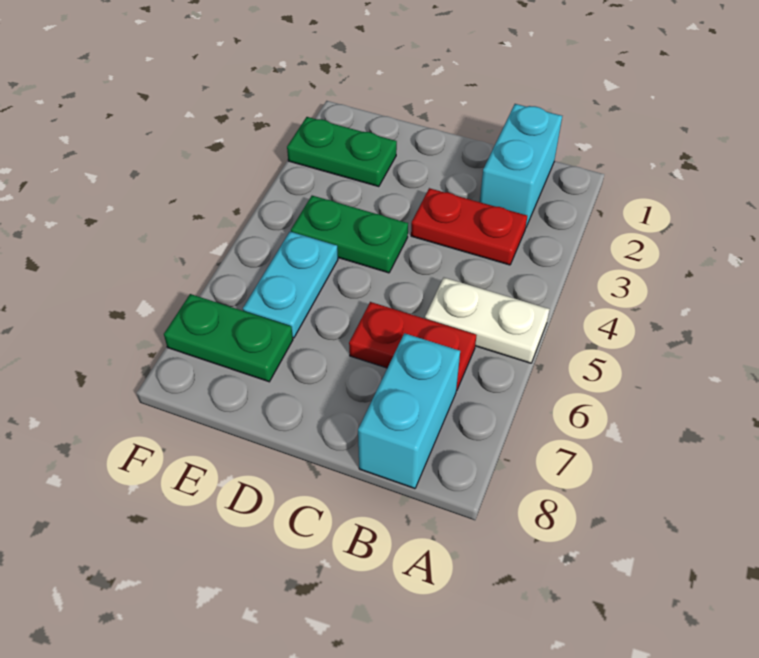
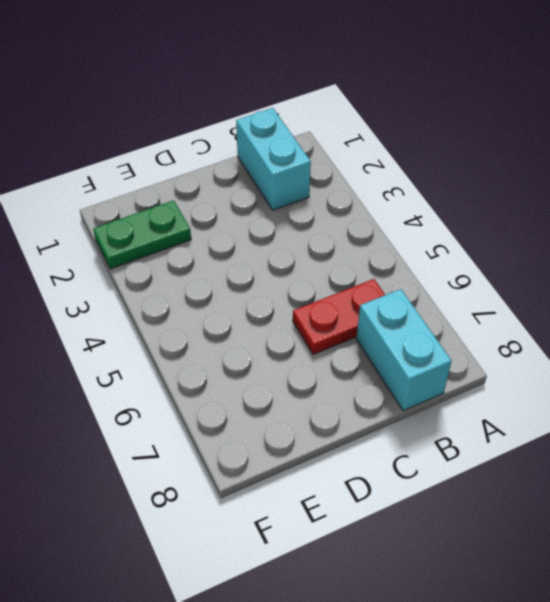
none -> white 1x2 plate [425,278,550,363]
none -> red 1x2 plate [411,188,527,265]

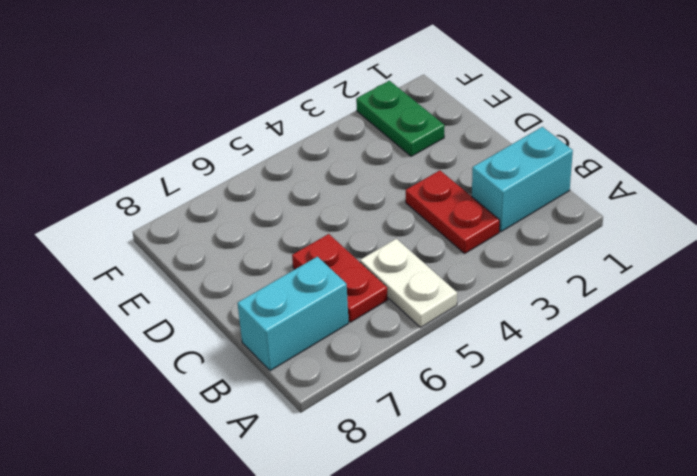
none -> green 1x2 plate [291,196,408,273]
none -> cyan 1x2 plate [243,232,338,338]

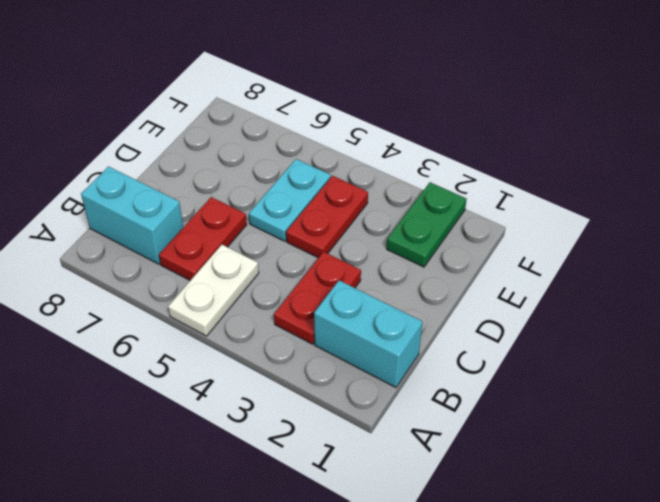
red 1x2 plate [286,176,368,258] -> green 1x2 plate [291,196,408,273]
cyan 1x2 plate [249,159,331,241] -> cyan 1x2 plate turned to [243,232,338,338]
none -> green 1x2 plate [164,294,293,382]

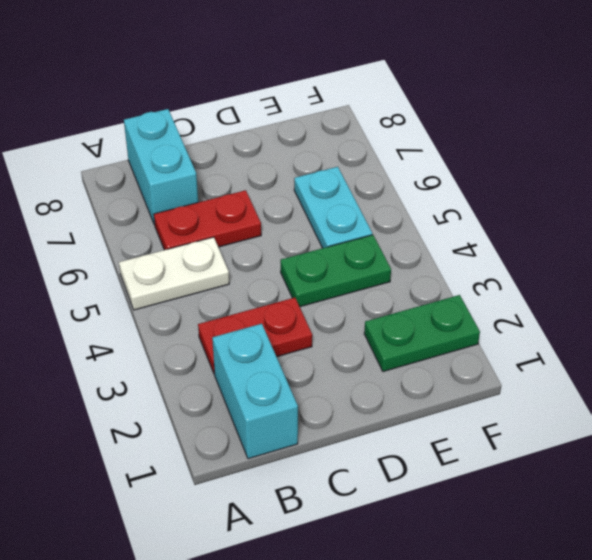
none -> green 1x2 plate [164,294,293,382]

